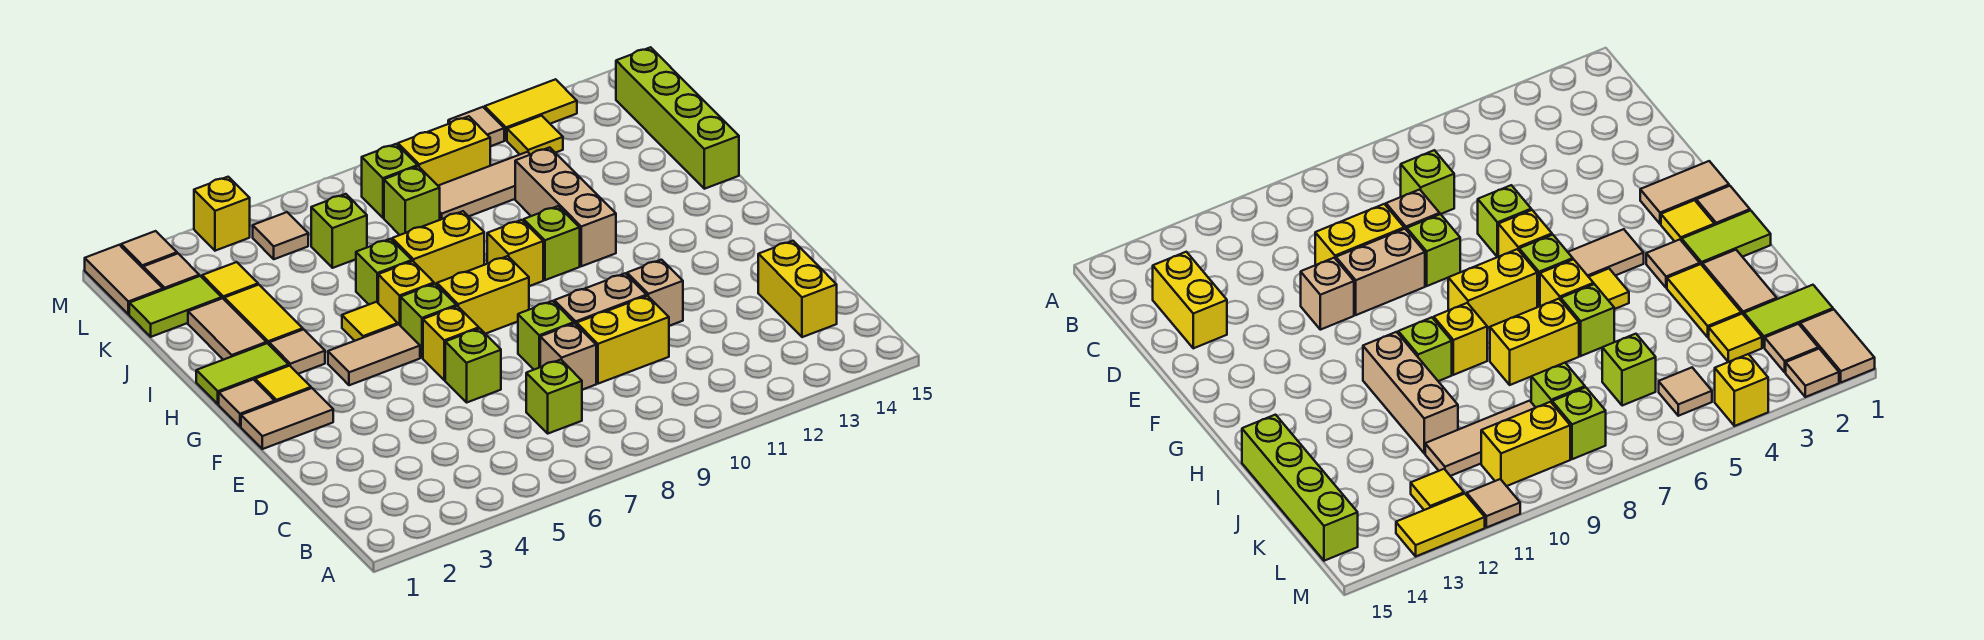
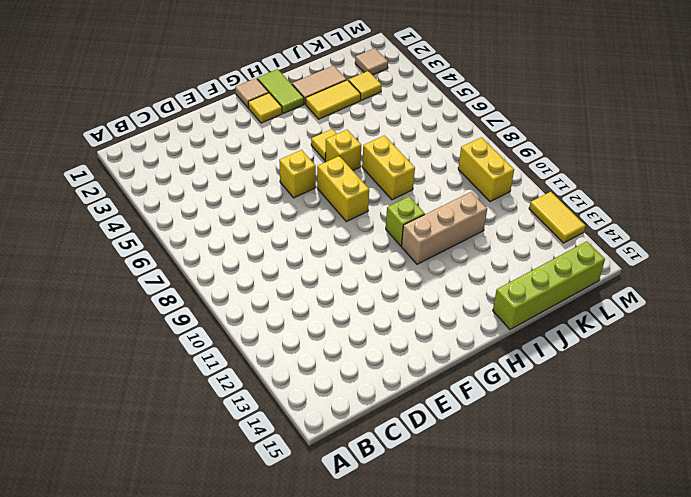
none -> lime 1x1 brick [526,360,582,434]
none -> yellow 1x2 brick [758,241,837,337]
none -> tan 1x1 brick [540,323,596,390]
none -> yellow 1x2 brick [577,296,669,384]

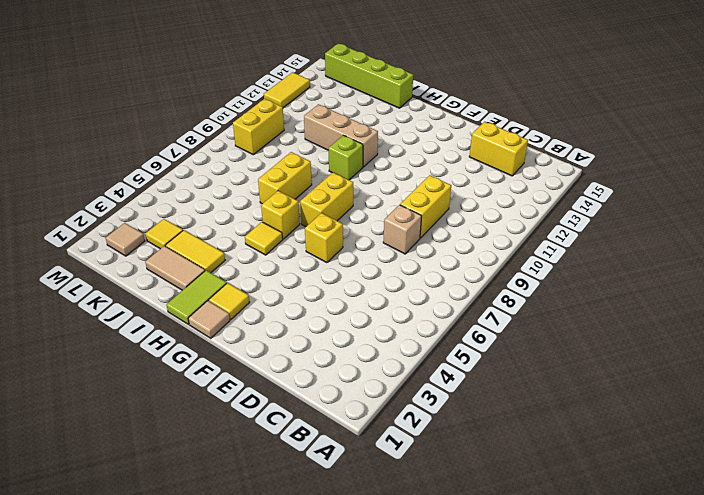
none -> lime 1x1 brick [526,360,582,434]
none -> lime 1x1 brick [445,329,501,402]
none -> lime 1x1 brick [518,301,574,370]
none -> tan 1x2 brick [554,273,647,325]

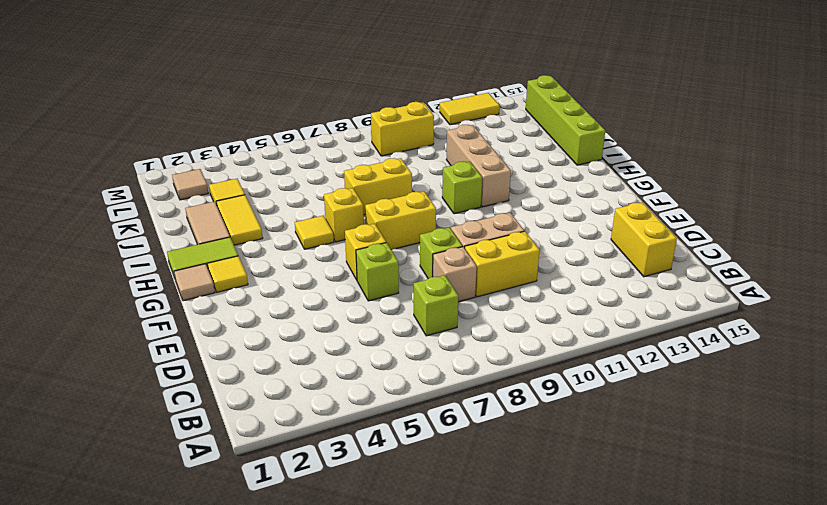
none -> tan 1x1 brick [627,260,683,326]
none -> tan 1x2 tile [241,388,333,449]
none -> tan 1x2 tile [328,324,420,385]
none -> lime 1x1 brick [401,284,456,358]

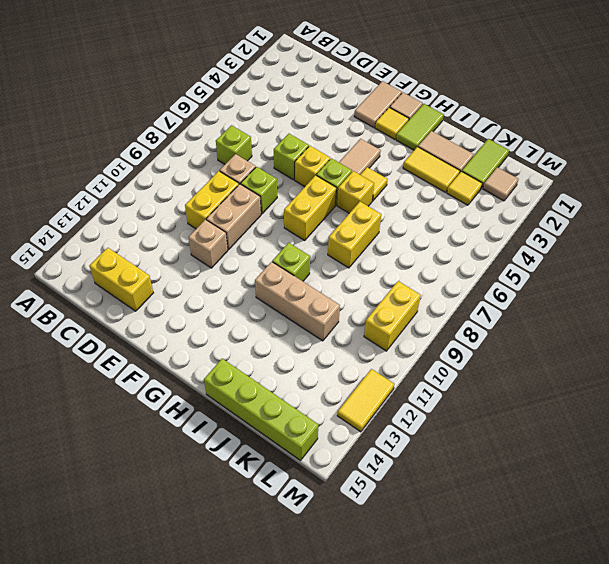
none -> tan 1x1 tile [269,329,325,374]
none -> yellow 1x1 brick [487,220,543,286]
none -> lime 1x1 brick [356,239,412,304]
none -> lime 1x1 brick [311,194,367,268]

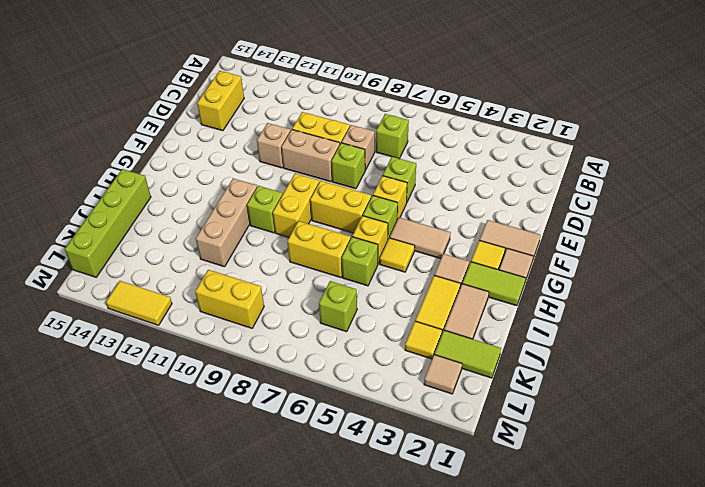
yellow 1x2 brick [273,174,319,237] -> yellow 1x1 brick [487,220,543,286]
none -> lime 1x1 brick [384,166,440,235]
none -> tan 1x3 tile [439,152,530,220]
none -> tan 1x2 tile [85,245,163,314]
none -> tan 1x1 tile [253,212,308,259]

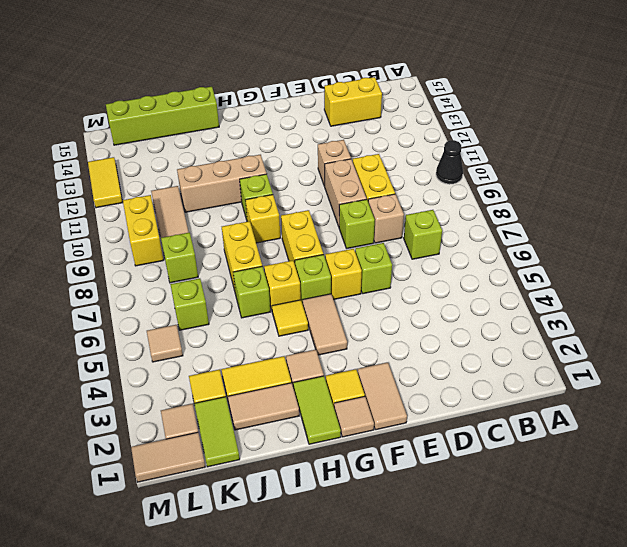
black 1x1 cone [436,140,463,184] -> none
none -> lime 1x1 brick [362,144,417,218]
none -> yellow 1x1 tile [507,116,563,155]
none -> tan 1x1 tile [121,231,177,268]
none -> yellow 1x1 brick [194,177,250,251]

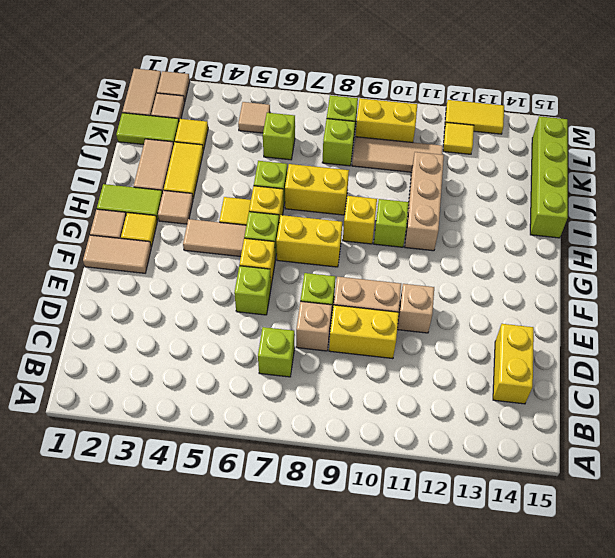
none -> yellow 1x1 brick [194,177,250,251]
none -> tan 1x1 tile [448,107,504,146]

